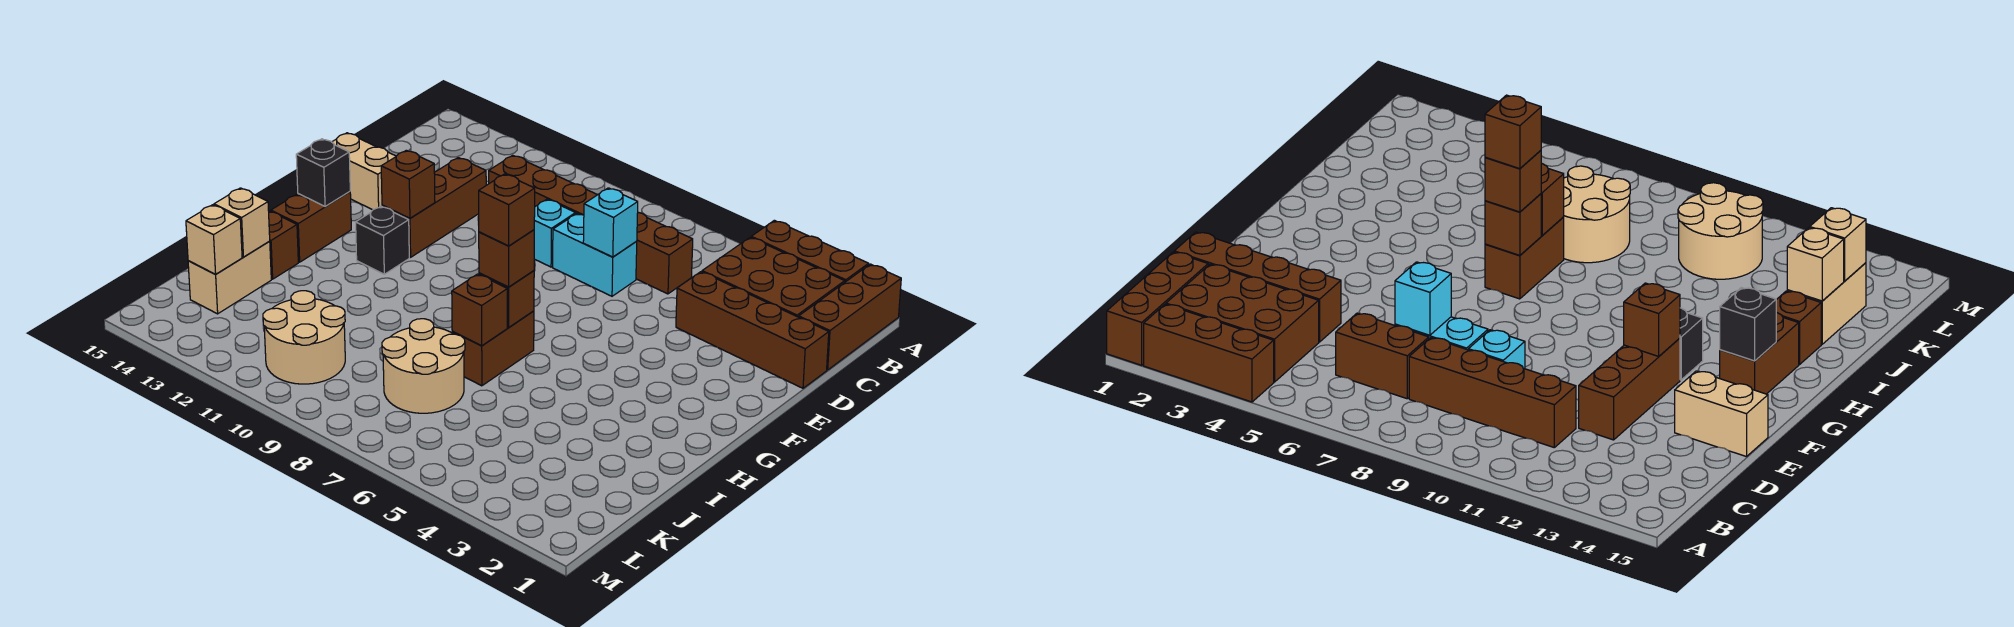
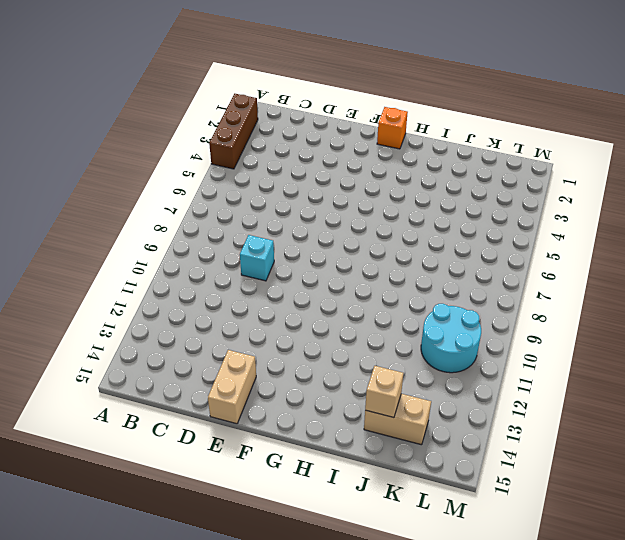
orange 1x1 brick [377,107,408,149] -> none
cyan 2x2 round brick [421,304,481,373] -> tan 2x2 round brick [263,291,345,384]
none -> brown 1x3 brick [799,264,901,370]
none -> brown 2x3 brick [702,237,845,317]
none -> brown 1x2 brick [636,212,693,294]

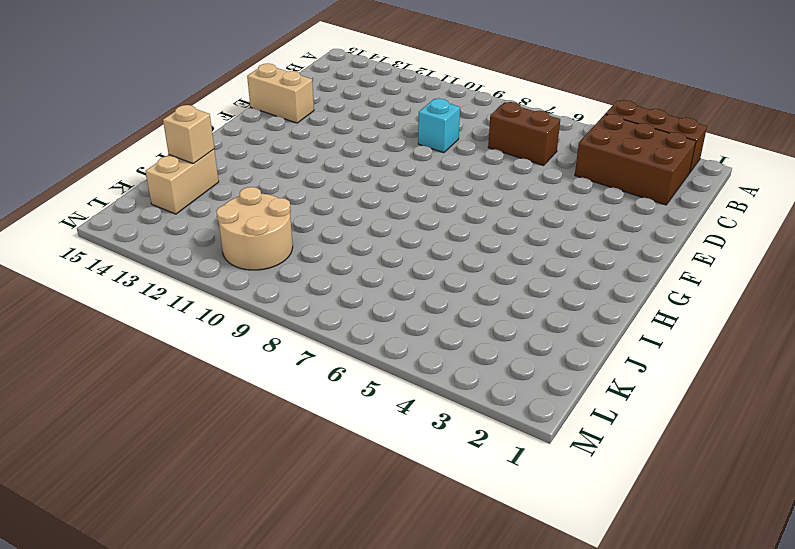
none -> brown 1x3 brick [799,264,901,370]
none -> brown 1x4 brick [489,155,597,215]
none -> brown 1x4 brick [676,272,829,388]

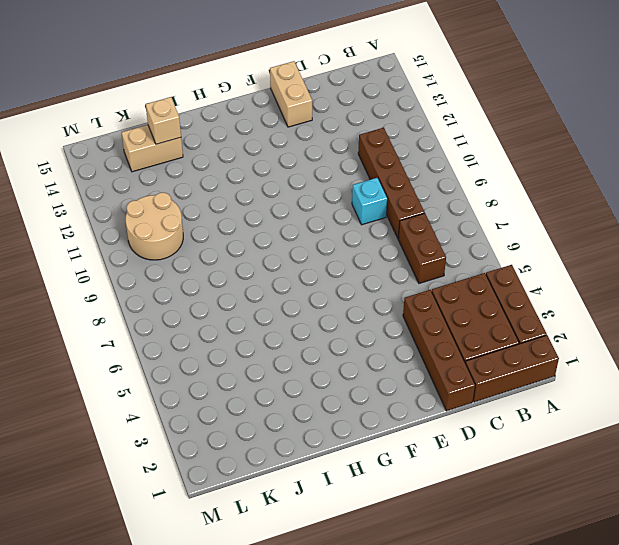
none -> cyan 1x2 brick [553,213,637,296]
none -> brown 1x3 brick [382,158,486,257]
none -> black 1x1 brick [356,206,409,274]

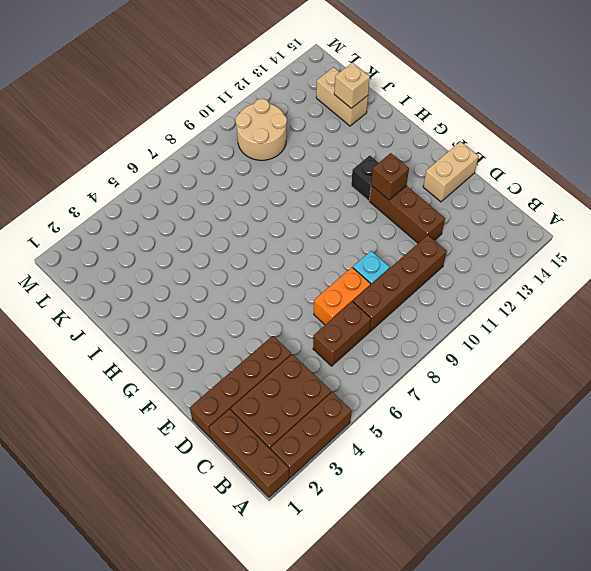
orange 1x2 brick [314,267,371,325] -> cyan 1x2 brick [553,213,637,296]
none -> brown 1x2 brick [271,192,351,262]
none -> brown 1x2 brick [452,311,534,386]
none -> brown 1x1 brick [269,211,298,279]

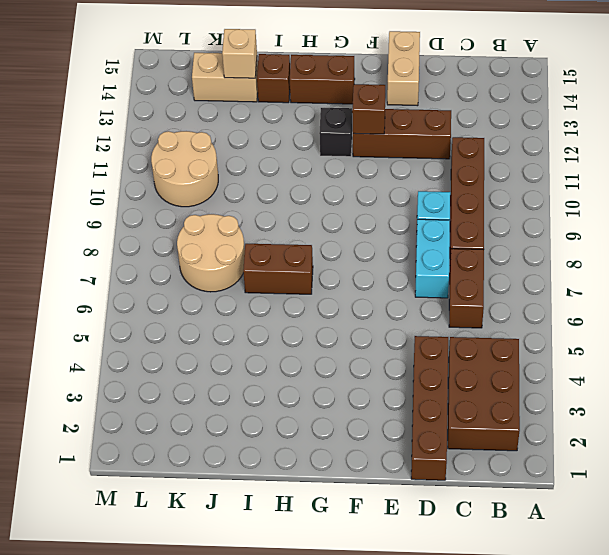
none -> brown 1x3 brick [799,264,901,370]
none -> brown 1x3 brick [751,220,869,282]
none -> cyan 1x1 brick [583,188,638,257]

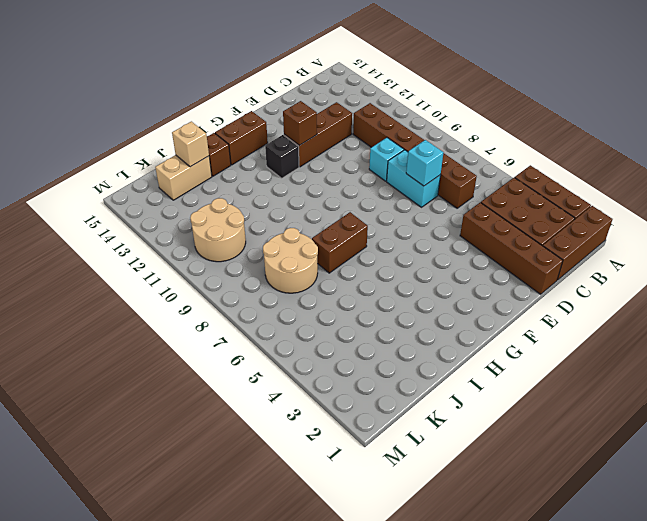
none -> tan 1x2 brick [332,133,396,210]
none -> black 1x1 brick [296,139,350,207]
none -> brown 1x1 brick [479,271,534,327]

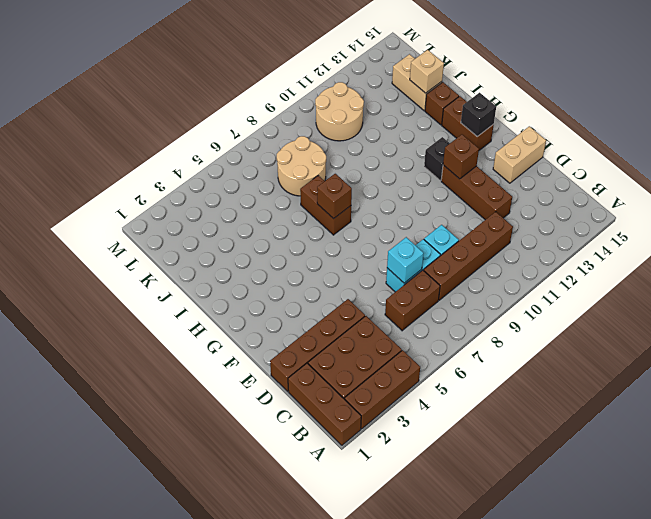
none -> brown 1x1 brick [452,274,507,346]
none -> tan 1x1 brick [186,205,242,274]
none -> brown 1x1 brick [479,230,534,287]

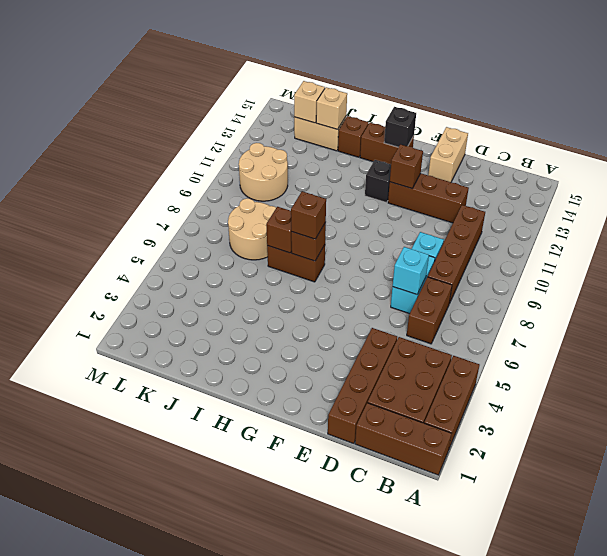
none -> brown 1x1 brick [479,174,535,246]

